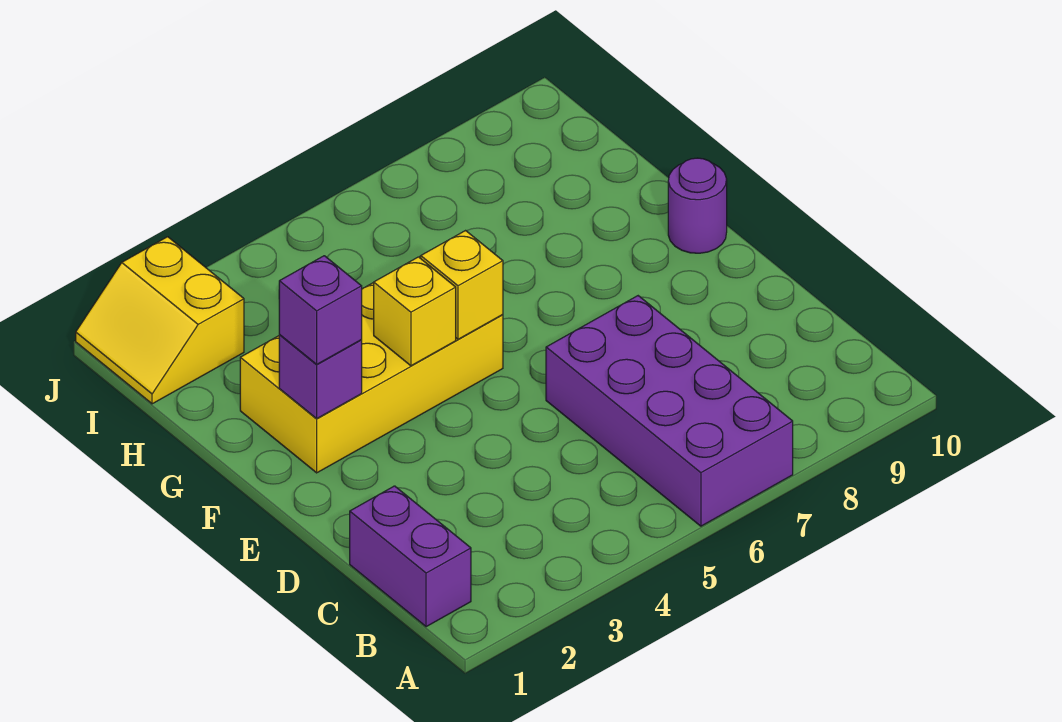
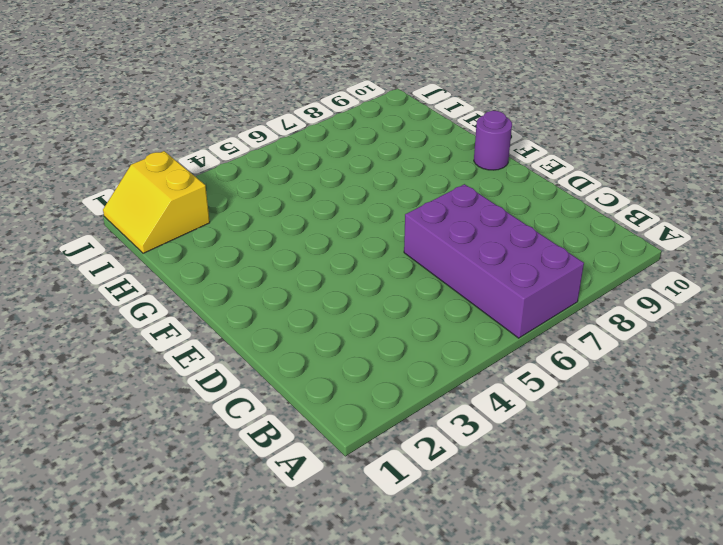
none -> purple 1x2 brick [350,486,471,627]
none -> yellow 2x4 brick [240,256,503,473]

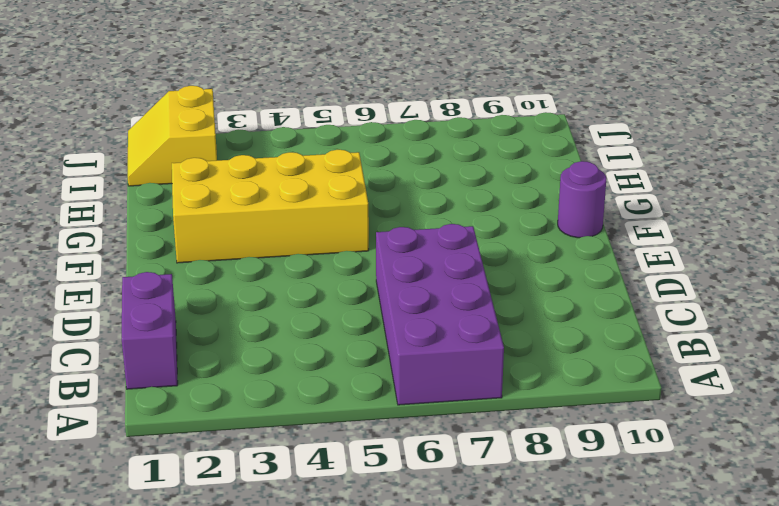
none -> purple 1x1 brick [279,335,362,418]
none -> yellow 1x1 brick [374,257,456,366]

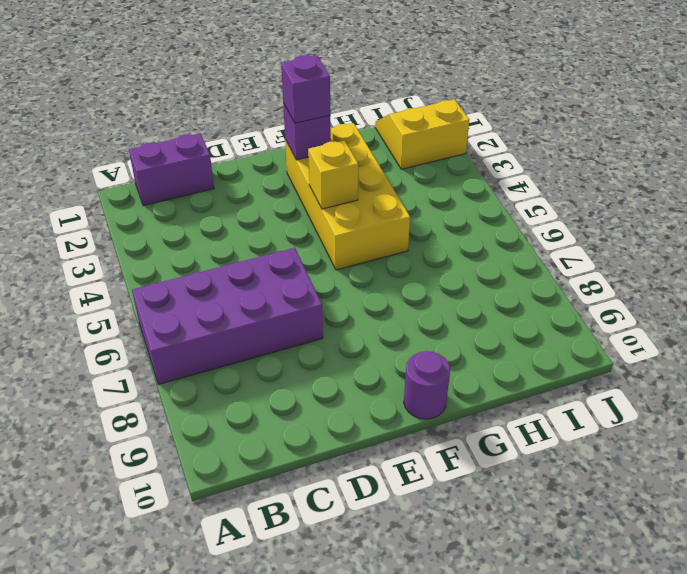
none -> yellow 1x1 brick [421,231,503,339]

